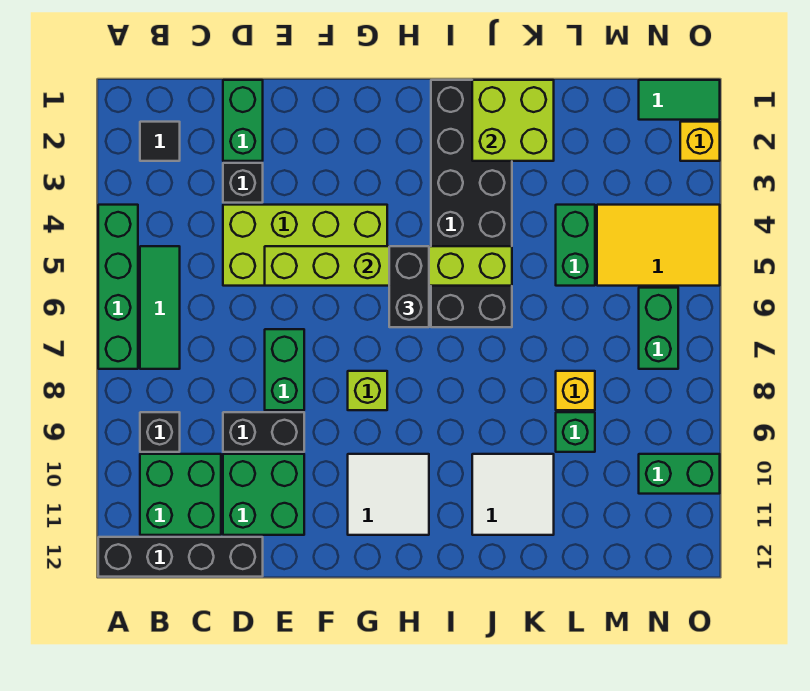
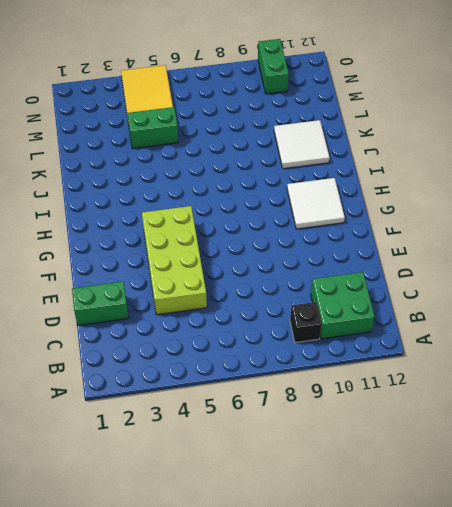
none -> green 1x4 brick [98,205,138,369]
none -> black 1x4 brick [98,537,263,577]
none -> black 1x1 tile [140,122,180,161]

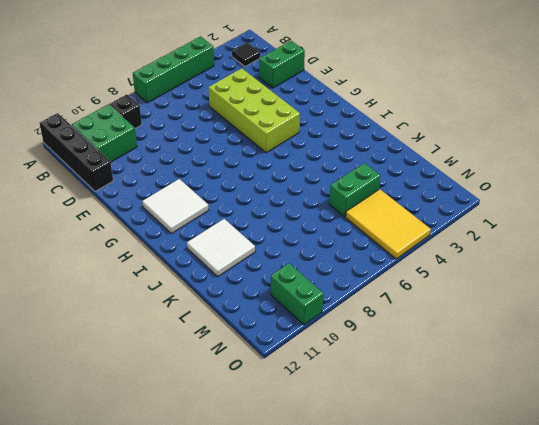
none -> green 1x3 tile [140,246,180,369]
none -> black 1x1 brick [223,163,263,203]
none -> black 1x2 brick [223,412,304,452]

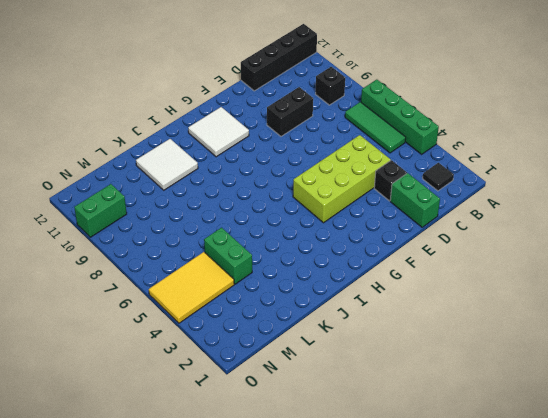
none -> green 2x2 brick [140,454,221,535]
none -> green 2x2 brick [223,454,304,535]
none -> green 1x2 brick [265,329,304,410]

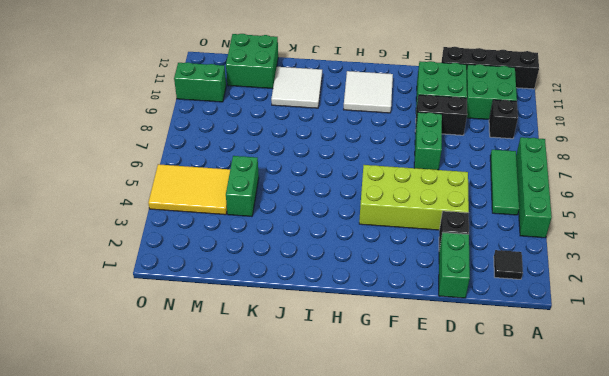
green 2x2 brick [226,34,278,89] -> none
none -> lime 1x1 brick [348,371,387,410]
none -> black 2x6 brick [431,80,512,327]
none -> yellow 1x1 brick [556,371,595,410]

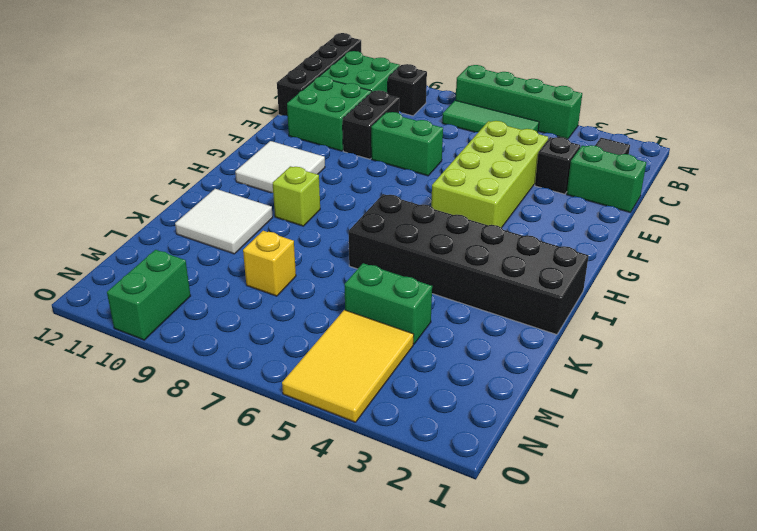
lime 1x1 brick [273,166,320,226] -> lime 1x1 brick moved to [348,371,387,410]
none -> green 1x1 brick [556,412,595,452]
none -> green 1x2 tile [639,80,720,120]
none -> green 1x2 brick [639,288,678,369]

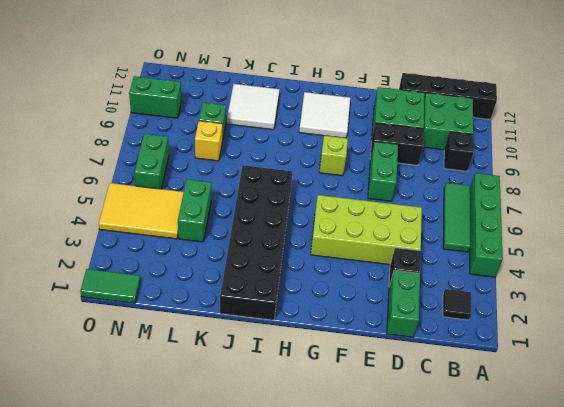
none -> yellow 1x1 brick [680,122,720,161]
none -> lime 1x6 brick [265,246,512,286]
none -> lime 2x2 brick [472,80,554,161]

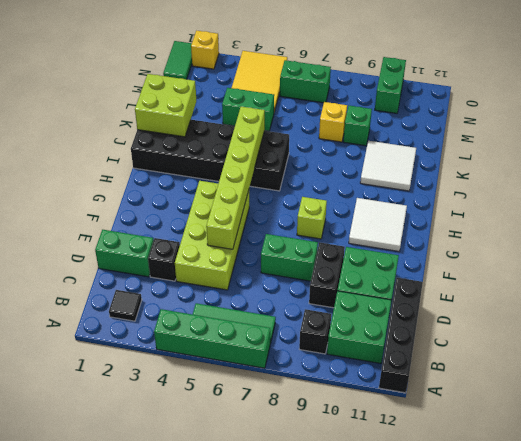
none -> black 1x2 brick [389,246,429,327]

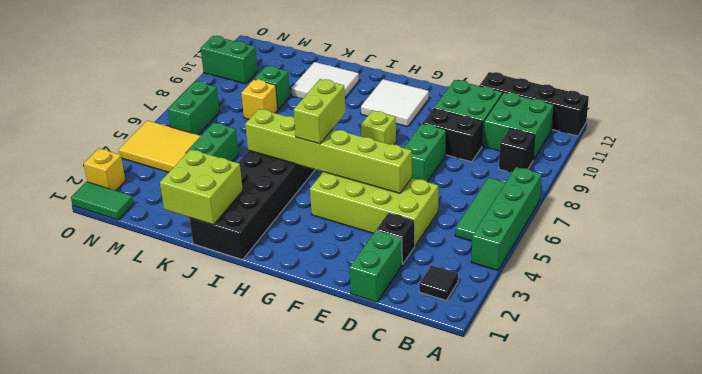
lime 1x2 brick [294,79,346,144] -> black 1x2 brick [389,246,429,327]

